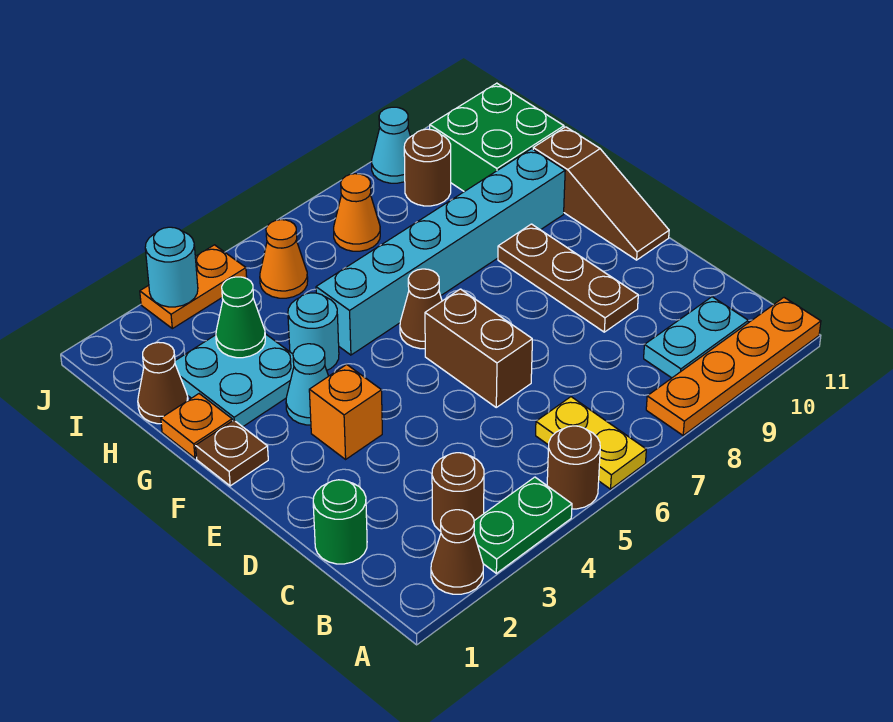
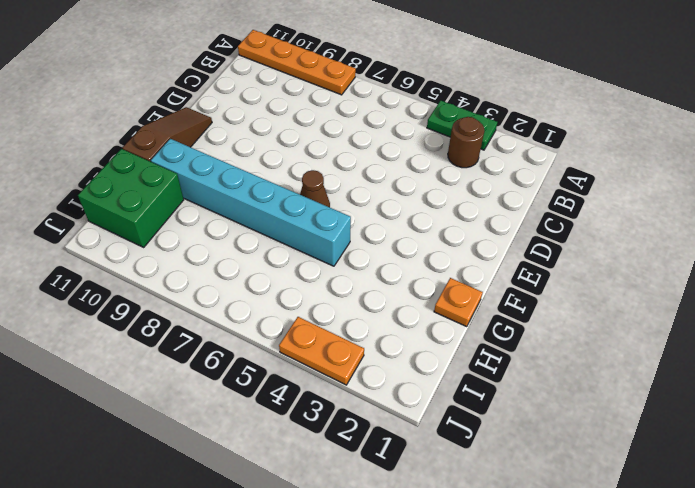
none -> brown 1x1 cone [431,510,483,594]
none -> brown 1x1 round brick [547,426,600,509]
none -> yellow 1x2 plate [536,397,646,489]

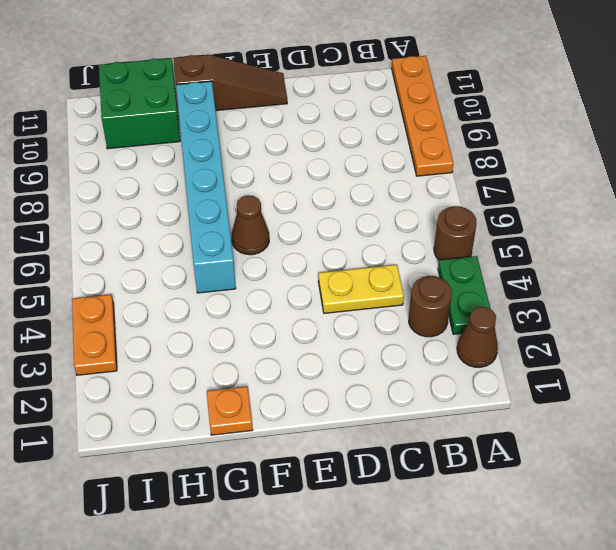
yellow 1x2 plate [318,265,404,313] -> yellow 1x2 plate moved to [536,397,646,489]
none -> cyan 1x2 plate [644,297,748,378]
none -> green 1x1 round brick [313,480,367,564]
none -> brown 1x2 brick [425,289,532,407]

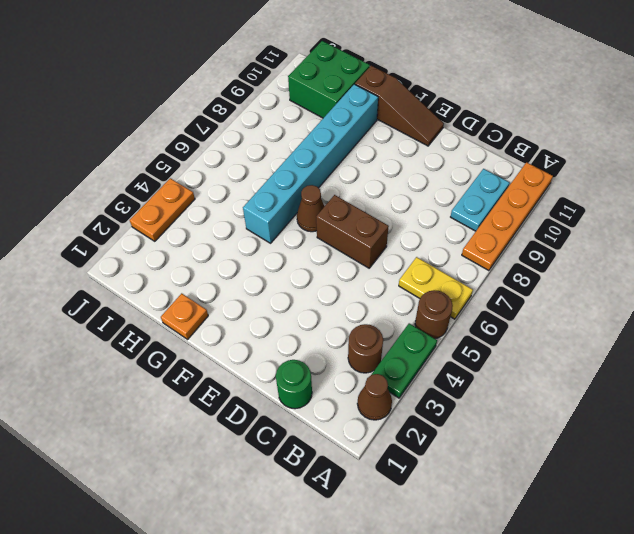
none -> brown 1x3 plate [498,224,638,332]
none -> orange 1x1 brick [309,365,382,459]
none -> brown 1x1 plate [196,420,268,486]

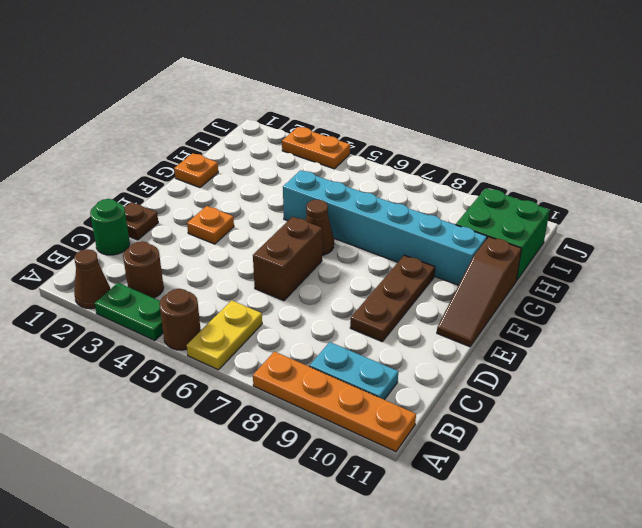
brown 1x1 plate [124,202,158,240] -> brown 1x1 plate moved to [196,420,268,486]
orange 1x1 plate [187,206,234,244] -> orange 1x1 brick [309,365,382,459]
none -> cyan 1x1 cone [286,344,328,425]
none -> cyan 2x2 plate [175,334,294,427]
none -> cyan 1x1 round brick [288,293,339,370]

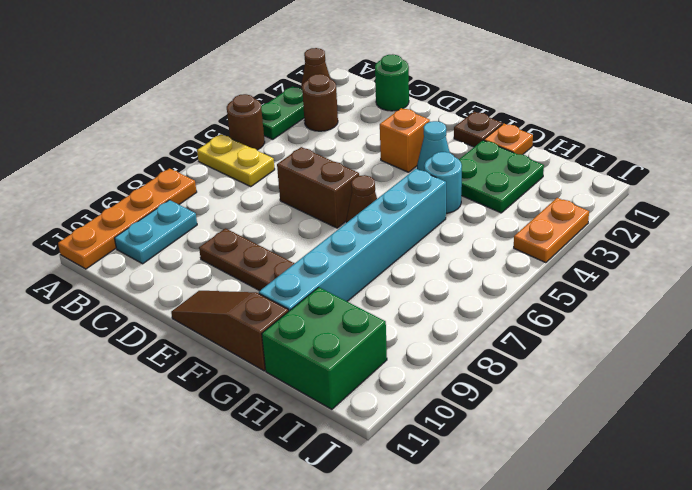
green 2x2 plate [459,140,544,213] -> cyan 2x2 plate [175,334,294,427]
none -> brown 1x1 cone [138,342,188,424]
none -> orange 1x1 cone [260,220,308,298]
none -> orange 1x1 cone [334,174,380,251]

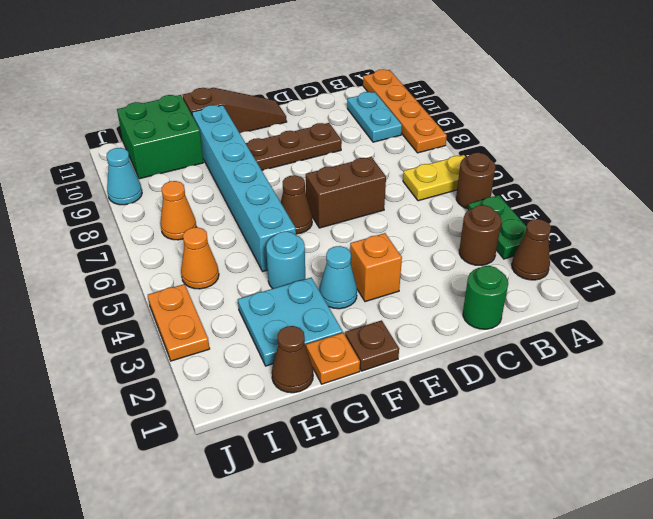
none -> brown 1x1 round brick [404,129,451,206]
none -> green 1x1 cone [216,277,265,358]
none -> cyan 1x1 round brick [145,227,198,307]

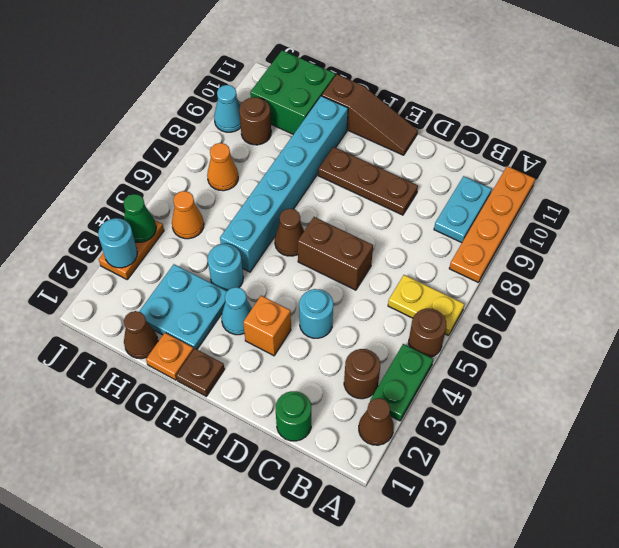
cyan 1x1 round brick [299,289,333,338] -> none
green 1x1 cone [123,194,156,242] -> green 1x1 cone moved to [216,277,265,358]

